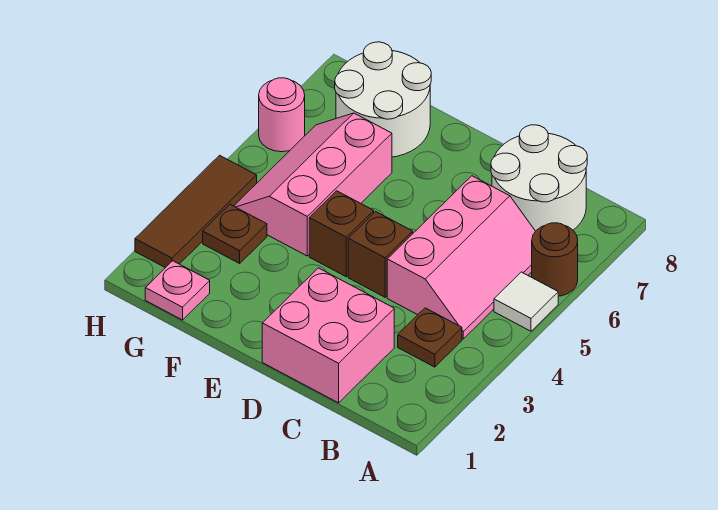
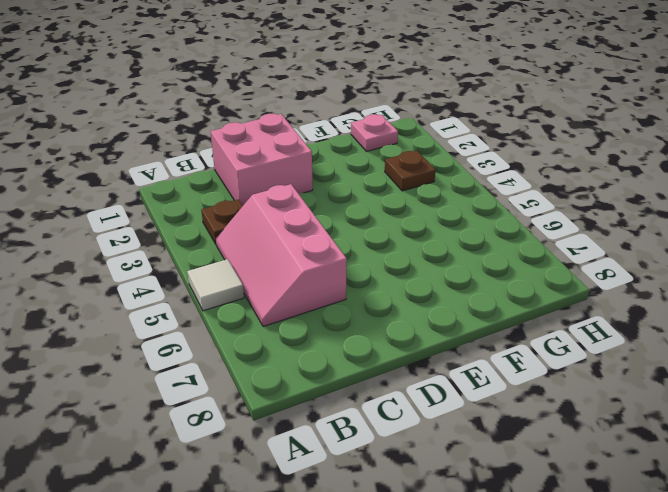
none -> brown 1x1 round brick [532,223,578,296]
none -> white 2x2 round brick [491,125,587,231]
none -> brown 1x1 brick [348,212,413,297]

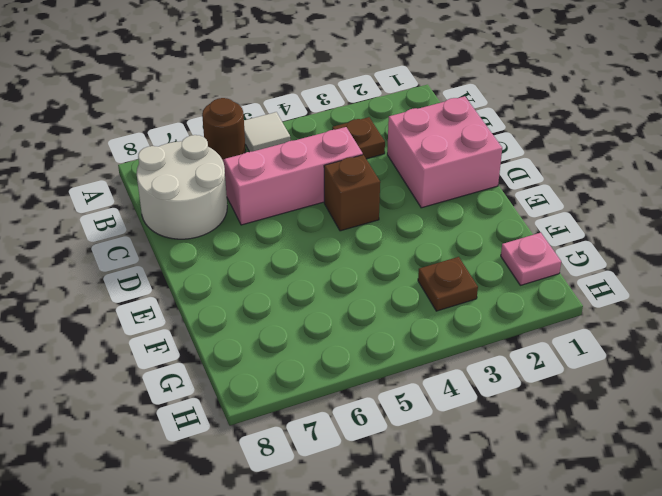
none -> brown 1x1 brick [309,191,374,277]
none -> pink 2x3 slope [234,113,392,256]
none -> white 2x2 round brick [335,42,431,157]

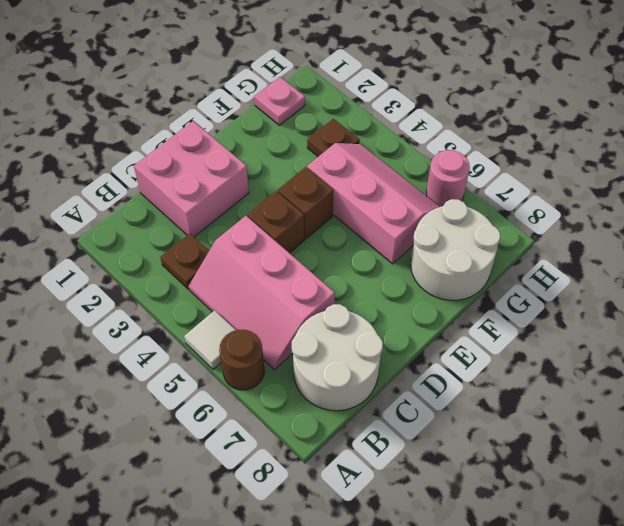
none -> brown 1x3 tile [135,155,257,268]

